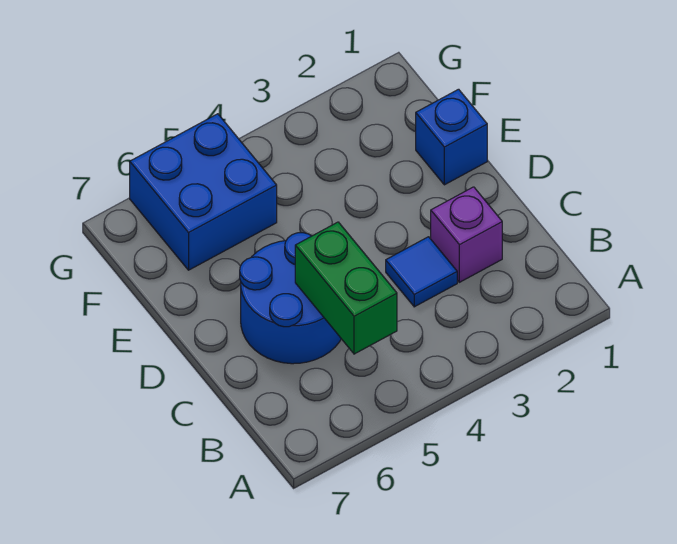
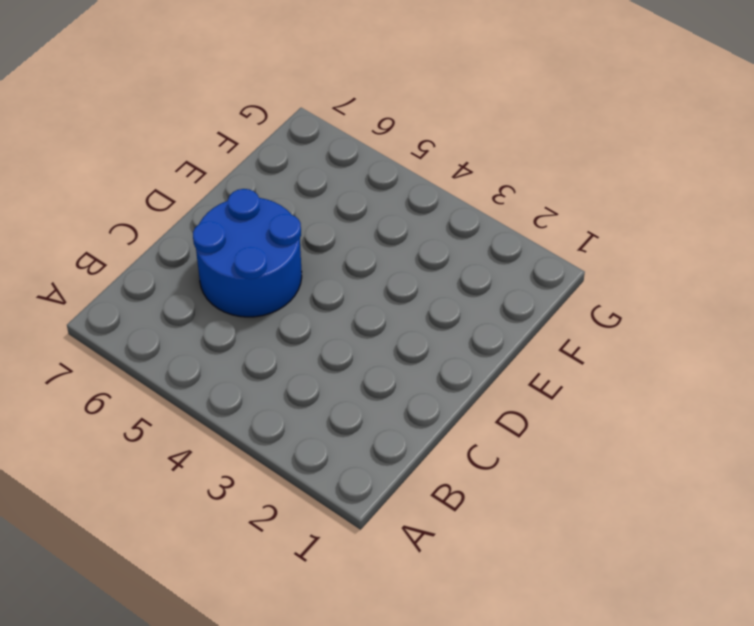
none -> purple 1x1 brick [431,187,502,282]
none -> blue 1x1 tile [386,237,457,307]

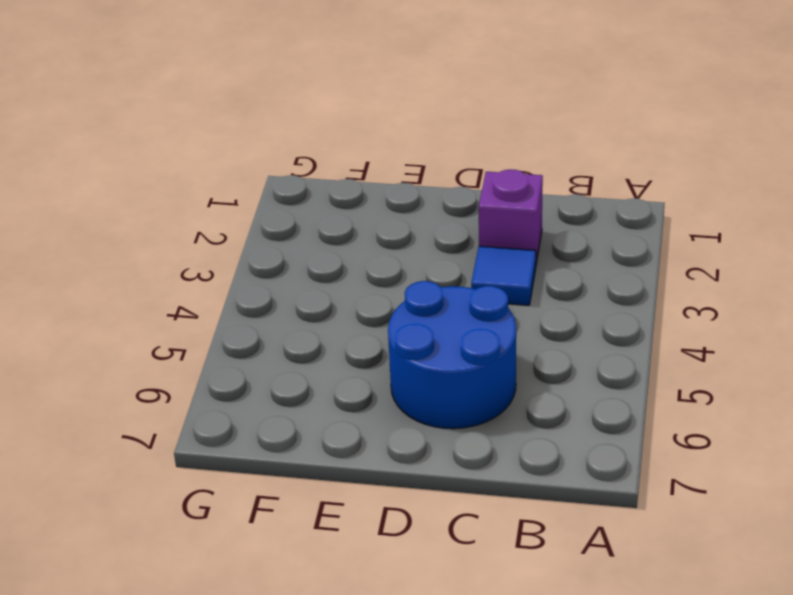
none -> blue 1x1 brick [416,89,487,185]
none -> blue 2x2 brick [130,114,277,270]

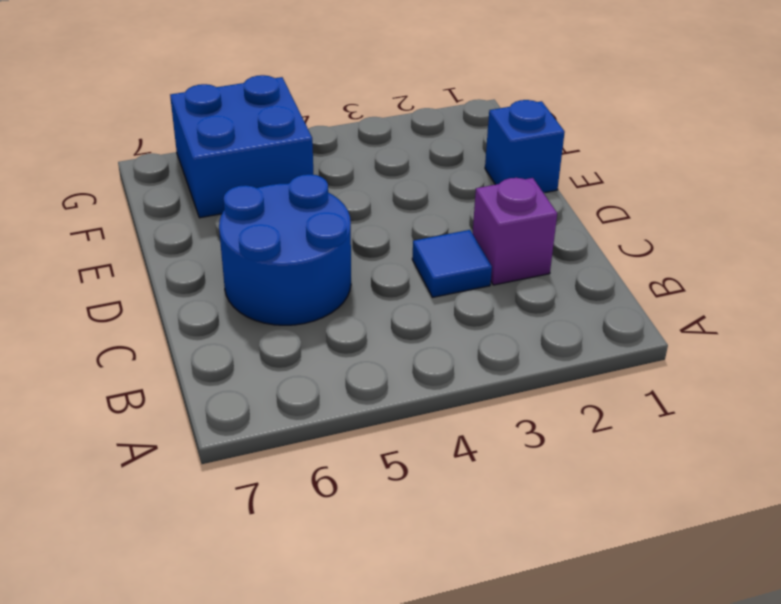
none -> green 1x2 brick [295,222,397,354]

